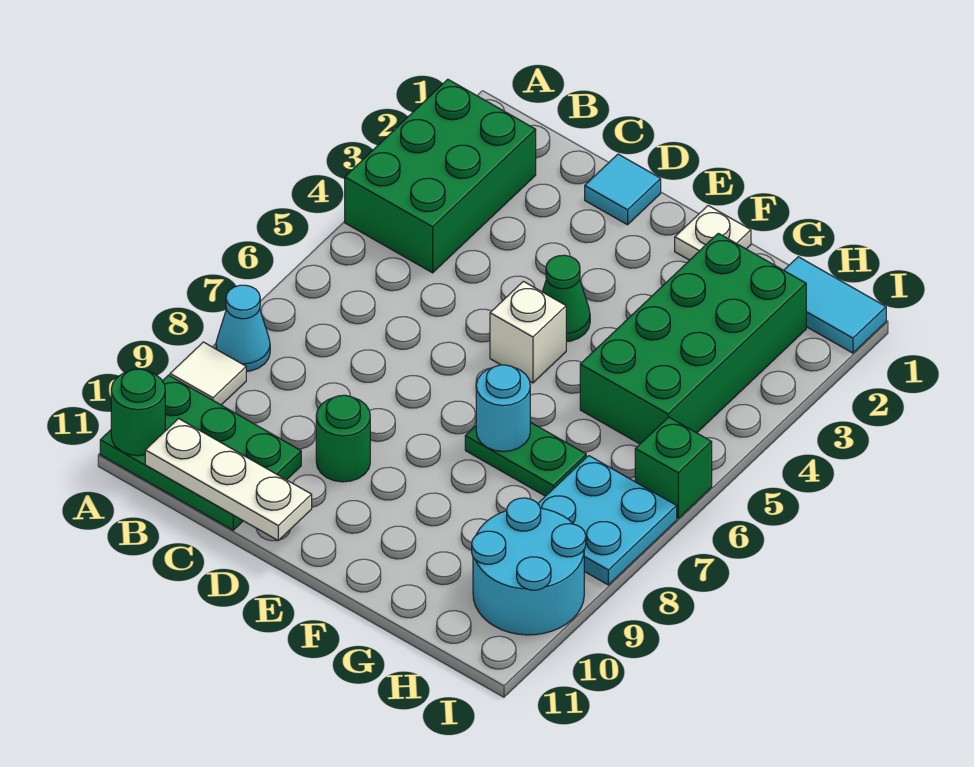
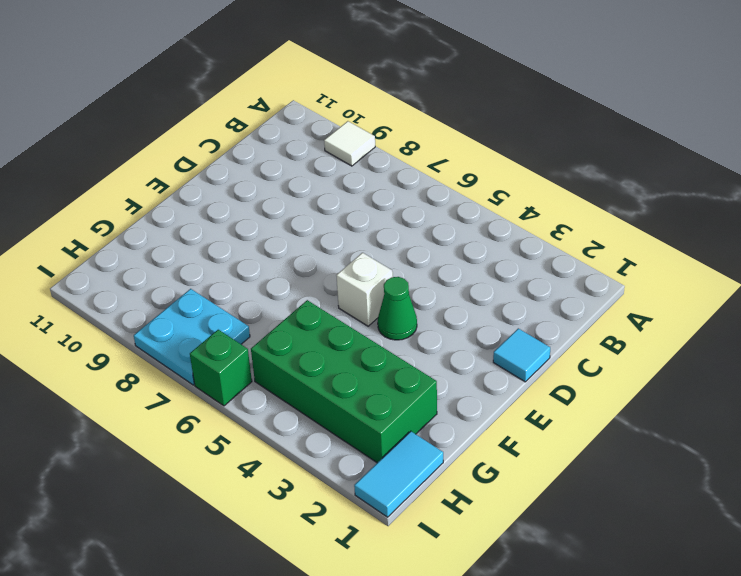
none -> green 2x3 brick [345,79,536,273]
none -> cyan 1x1 cone [216,285,270,371]
none -> green 2x3 plate [100,375,301,530]

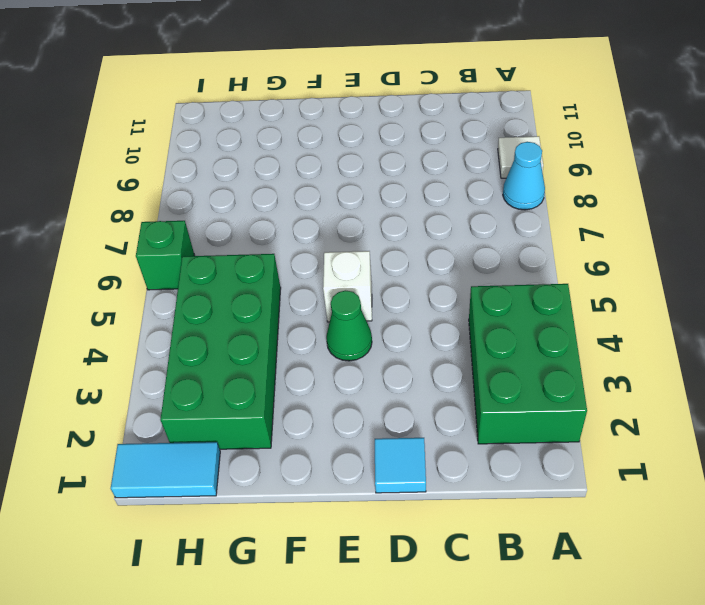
none -> green 2x3 plate [100,375,301,530]
none -> green 1x1 round brick [316,395,370,482]
none -> white 1x1 plate [675,206,751,260]

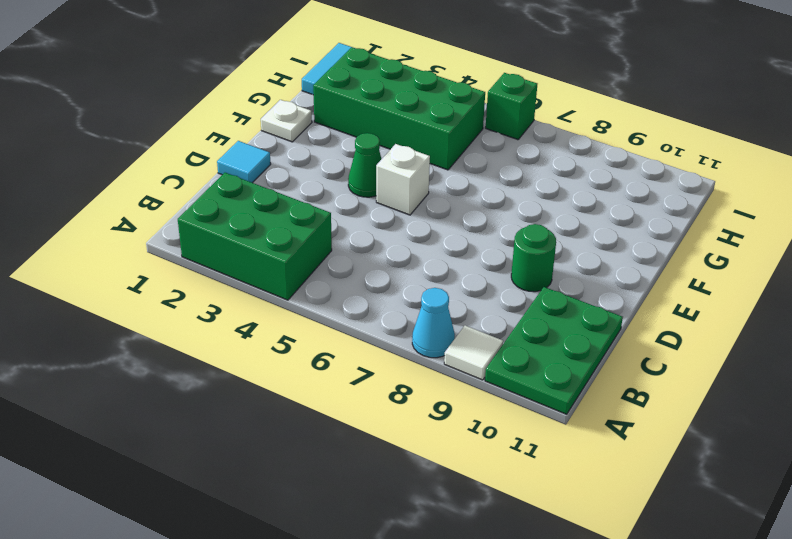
none -> green 1x2 plate [465,422,586,496]
none -> cyan 2x2 plate [538,456,677,585]
none -> cyan 2x2 round brick [472,498,586,635]

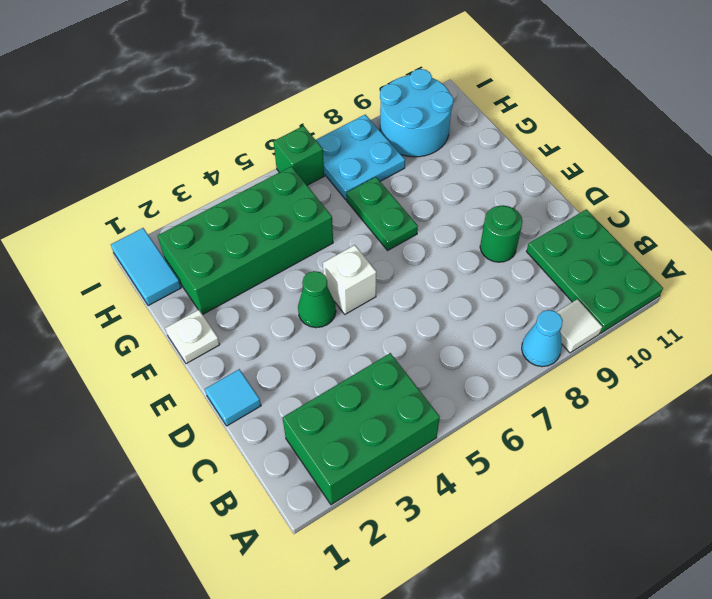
none -> green 1x1 round brick [111,369,165,456]
none -> white 1x3 plate [145,419,312,540]
none -> cyan 1x1 round brick [476,365,530,452]

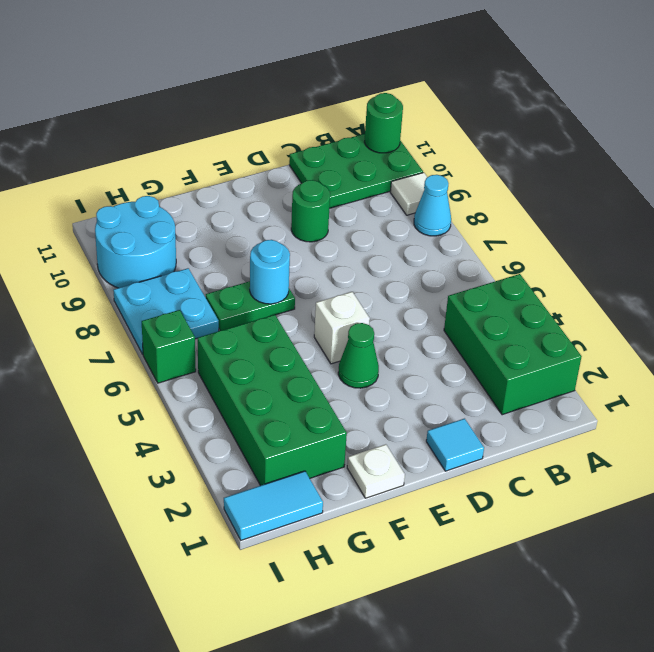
none -> white 1x3 plate [145,419,312,540]

